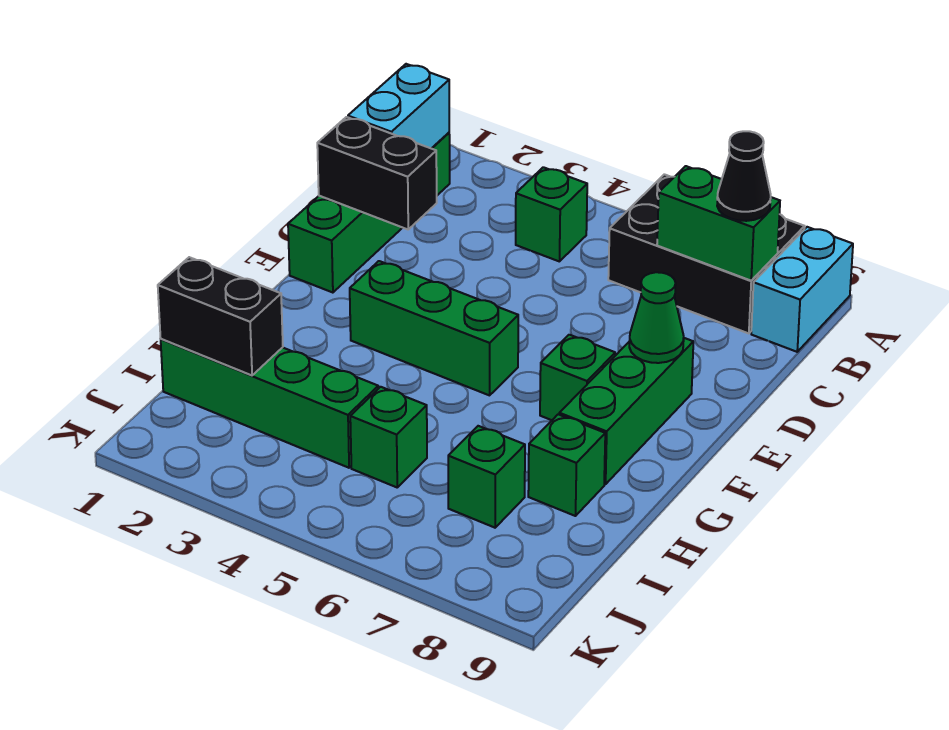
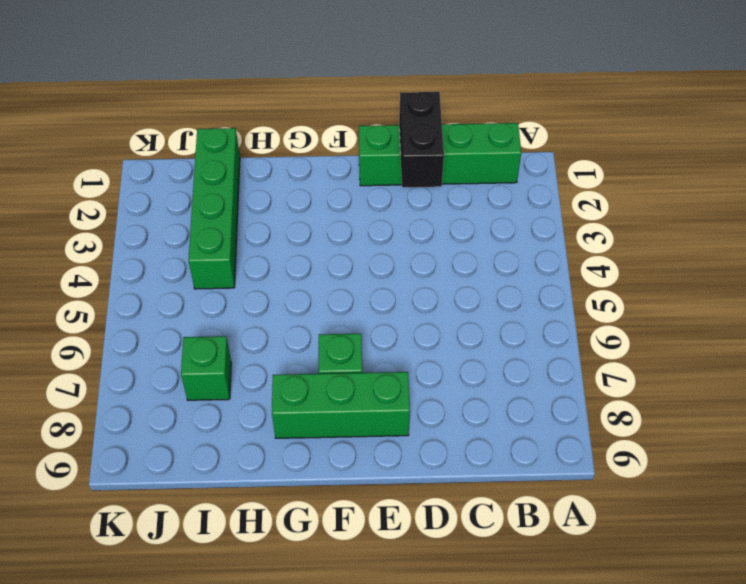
none -> black 2x3 brick [608,174,805,333]
none -> cyan 1x2 brick [751,227,853,352]
none -> green 1x1 brick [516,167,587,262]

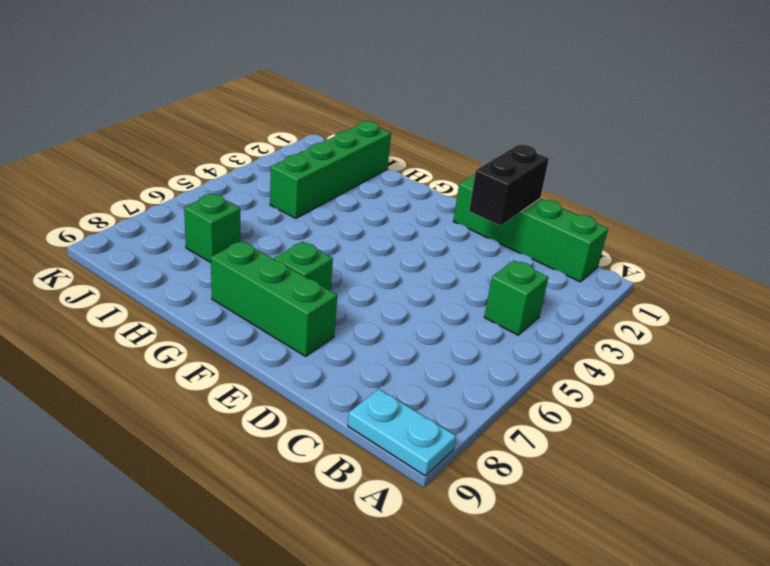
cyan 1x2 plate [348,389,456,476] -> cyan 1x2 brick [751,227,853,352]
none -> black 2x3 brick [608,174,805,333]
none -> green 1x3 brick [350,261,518,395]
none -> green 1x1 brick [528,414,605,516]

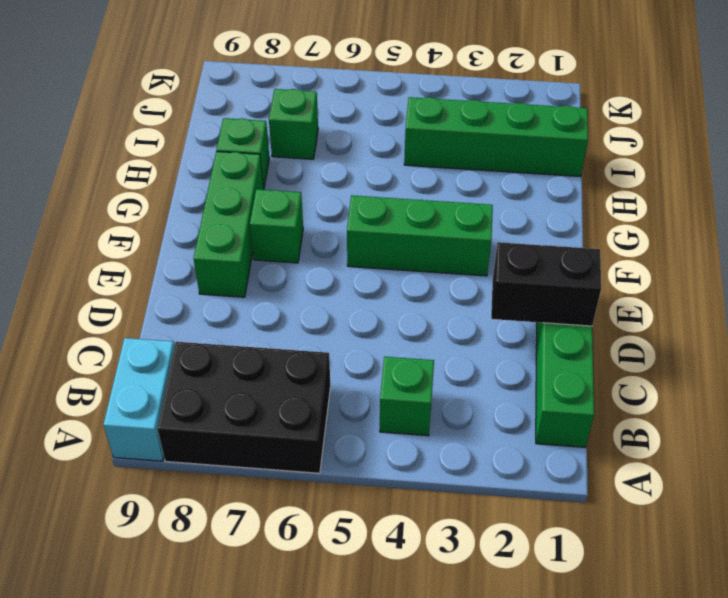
none -> green 1x1 brick [350,387,427,487]
none -> cyan 1x2 brick [348,64,449,148]
none -> green 1x2 brick [657,166,780,281]

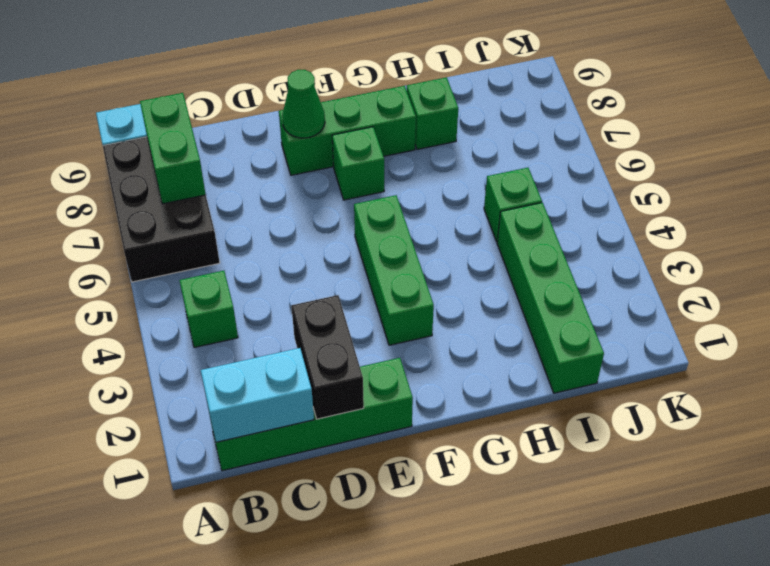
none -> green 1x1 brick [448,426,525,528]
none -> black 1x2 brick [158,257,283,375]
none -> black 1x1 cone [717,131,771,221]

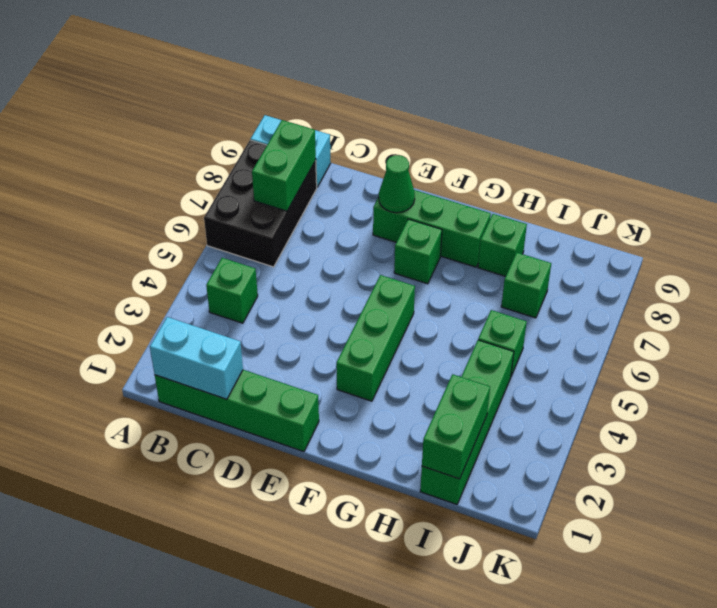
green 1x2 brick [422,374,490,479] -> black 1x2 brick [158,257,283,375]
none -> black 1x2 brick [317,117,437,229]
none -> black 1x1 cone [717,131,771,221]

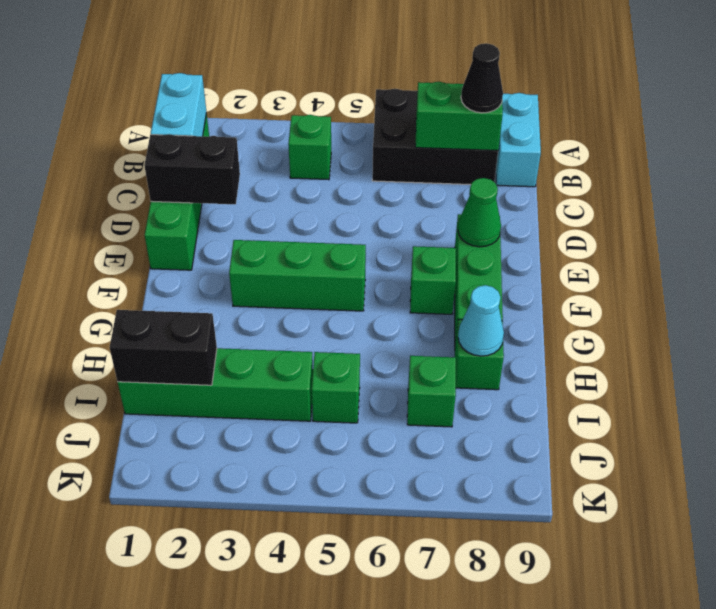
cyan 1x1 cone [458,285,504,356] -> none

